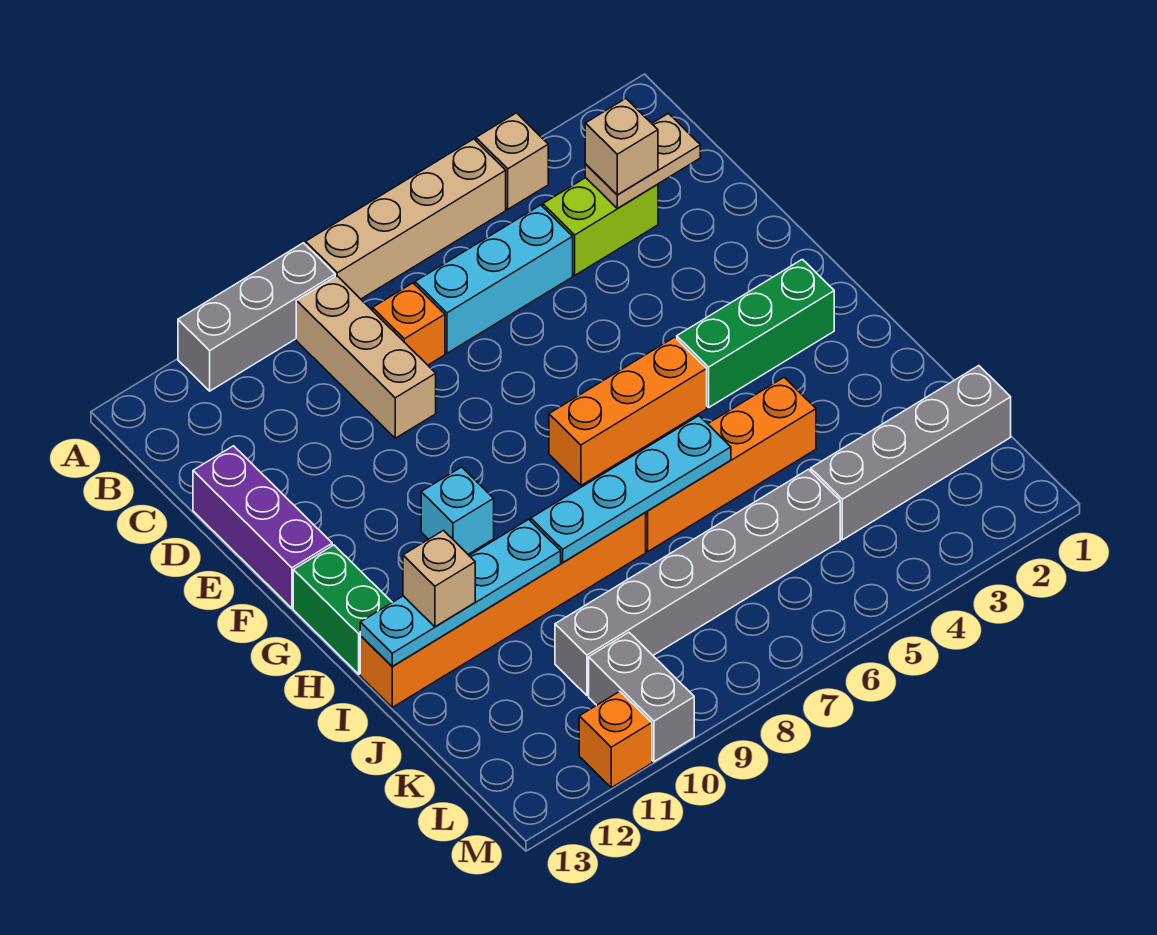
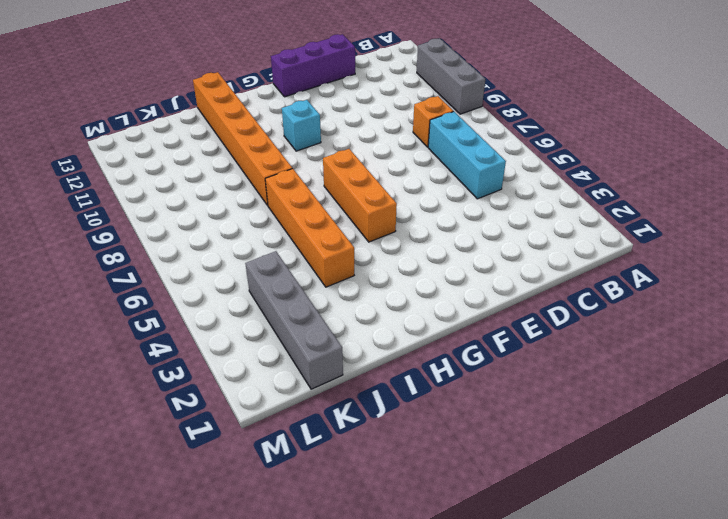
none -> tan 1x1 brick [476,113,548,209]
none -> tan 1x4 brick [306,139,506,299]
none -> tan 1x3 brick [296,276,436,438]

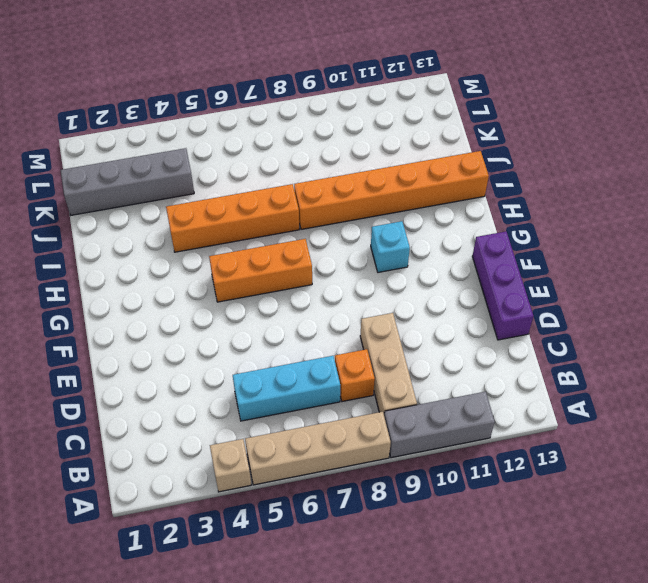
none -> lime 1x2 brick [543,178,658,275]
none -> green 1x3 brick [677,259,834,407]
none -> green 1x2 brick [293,545,392,674]

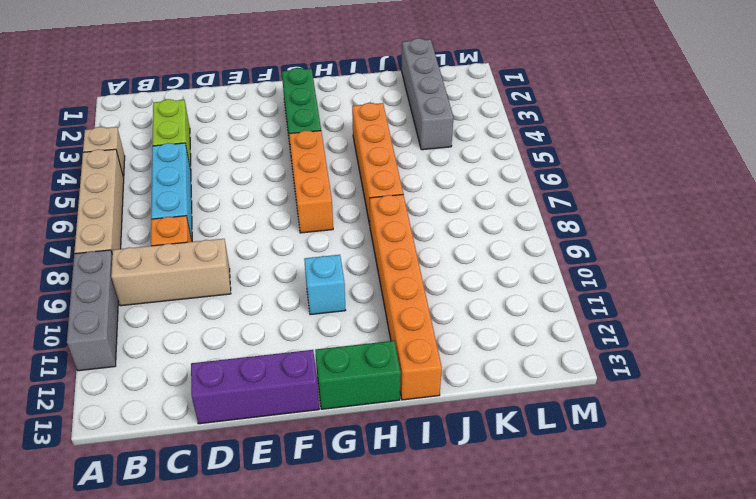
none -> grey 1x6 brick [555,469,840,696]
none -> grey 1x2 brick [589,632,694,762]
none -> orange 1x1 brick [579,691,652,788]

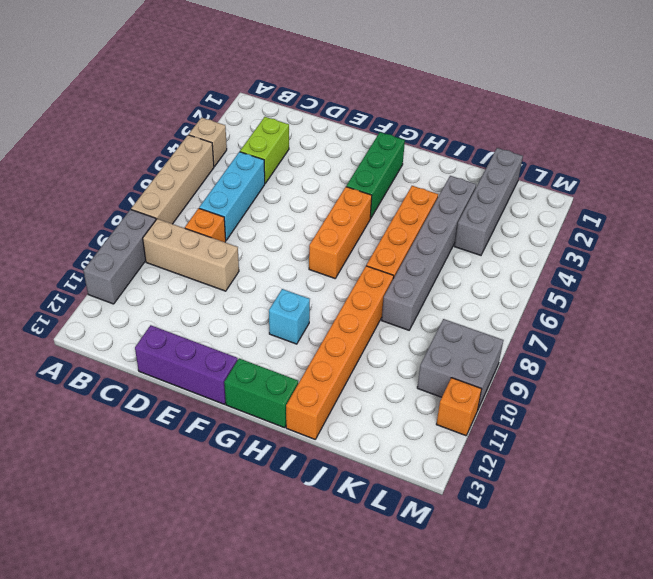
grey 1x6 brick [382,176,476,330] -> grey 1x6 brick moved to [555,469,840,696]
grey 2x2 brick [417,319,503,409] -> grey 1x2 brick [589,632,694,762]
none -> tan 1x2 plate [585,114,700,209]
none -> cyan 1x4 plate [531,416,731,562]
none -> cyan 1x4 plate [360,519,561,667]

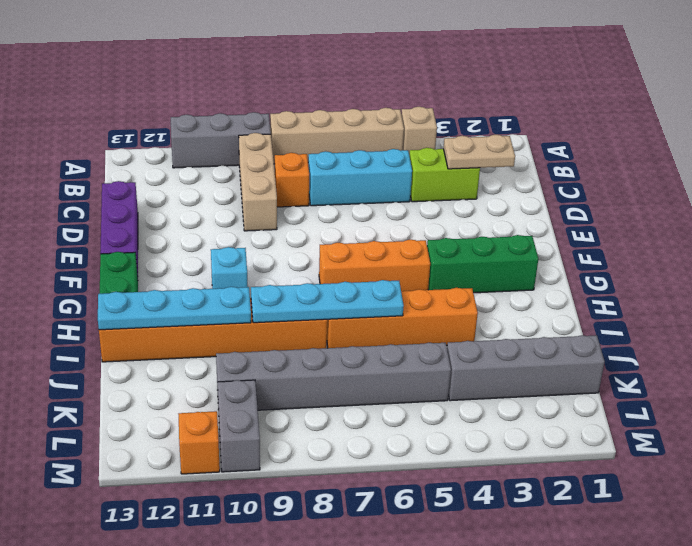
none -> tan 1x1 brick [585,99,658,195]
none -> tan 1x1 brick [403,530,475,627]

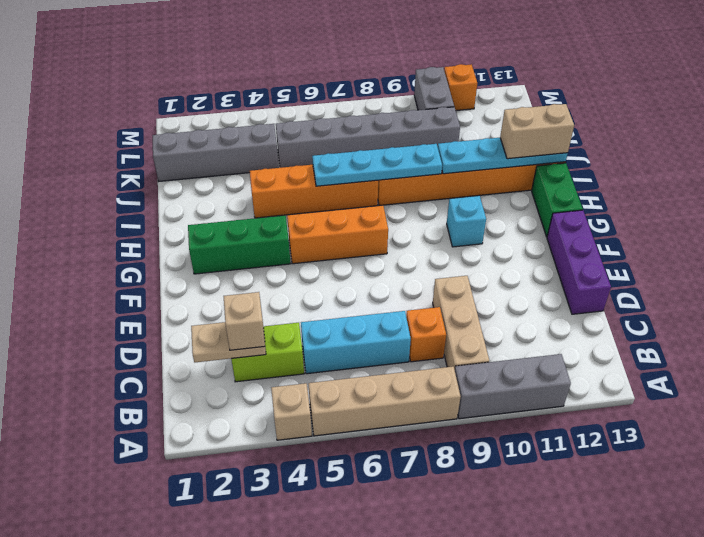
tan 1x2 brick [500,104,574,159] -> tan 1x1 brick [403,530,475,627]

